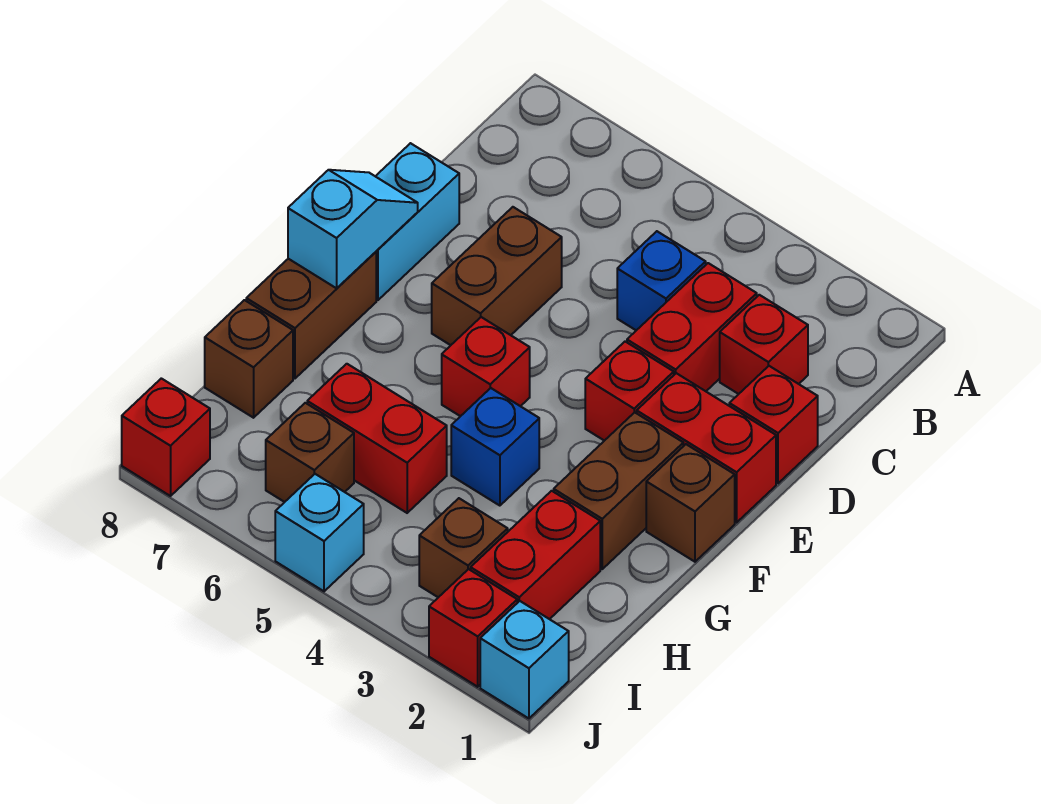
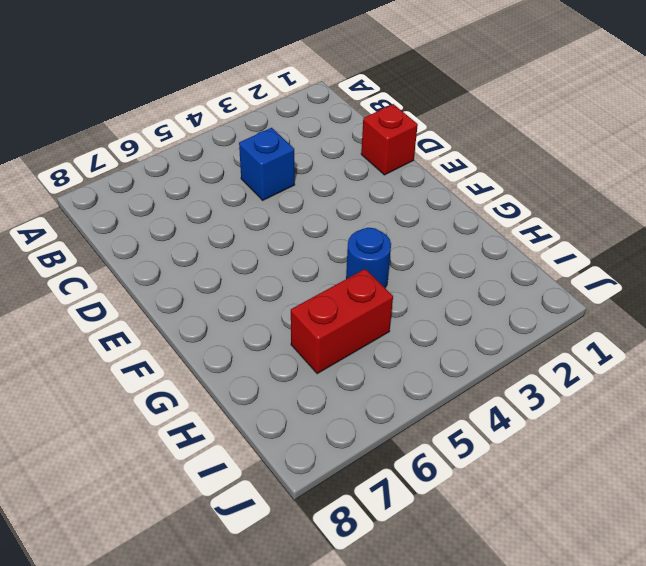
blue 1x1 round brick [346,228,391,288] -> blue 1x1 brick [451,388,539,506]
none -> red 1x1 brick [720,295,808,394]
none -> red 1x2 brick [627,263,757,391]
none -> brown 1x2 brick [432,207,562,345]

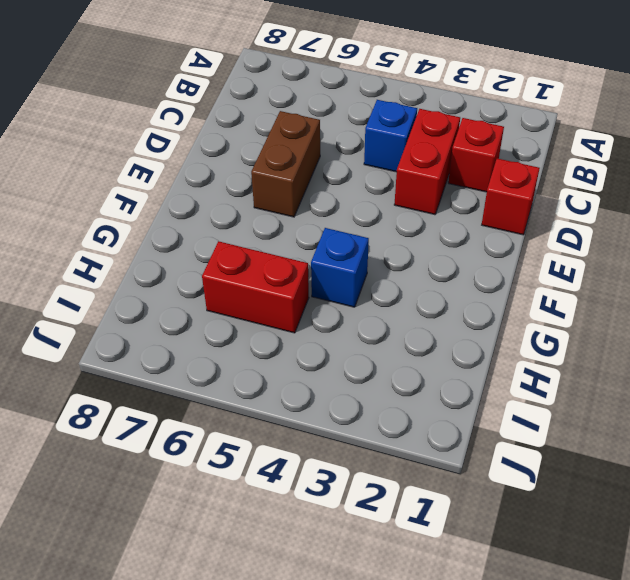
none -> cyan 1x2 brick [375,143,459,300]
none -> red 1x2 brick [637,373,776,523]
none -> red 1x1 brick [585,342,674,441]

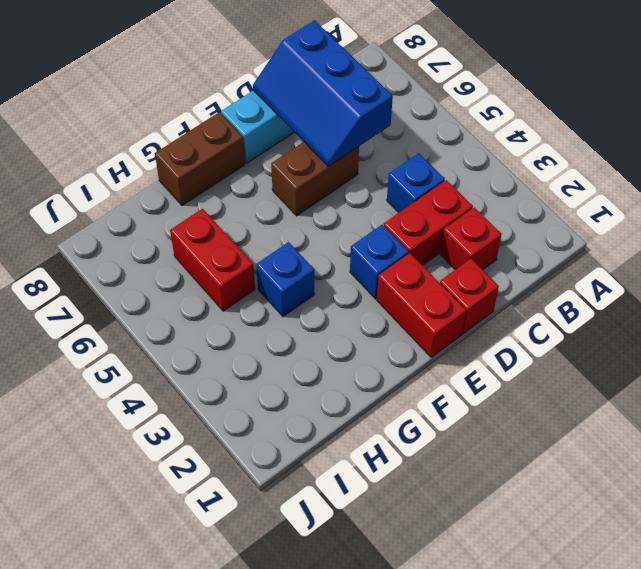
blue 2x3 slope [253,20,393,167] -> none
blue 1x1 brick [350,225,409,299] -> red 1x1 brick [585,342,674,441]
none -> brown 1x1 brick [646,444,735,562]
none -> brown 1x2 brick [554,412,683,569]
none -> red 1x1 brick [442,317,530,416]

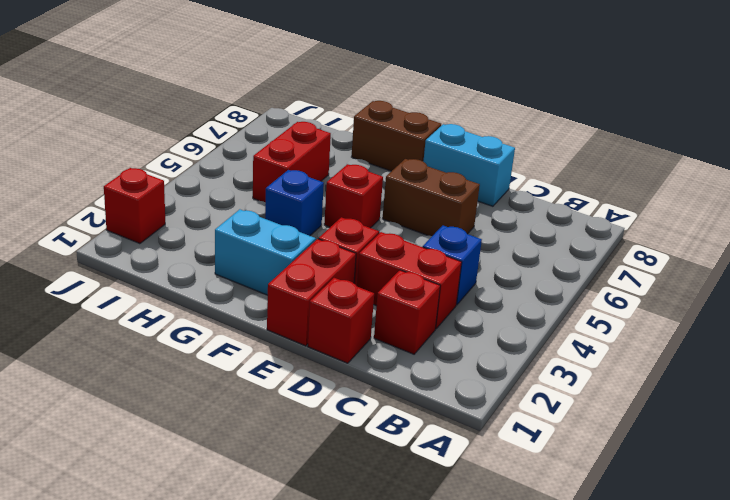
cyan 1x2 brick [215,209,316,295] -> brown 1x2 brick [554,412,683,569]
none -> brown 1x1 brick [646,444,735,562]
none -> red 1x2 brick [471,491,600,619]
none -> brown 1x1 brick [205,300,293,418]

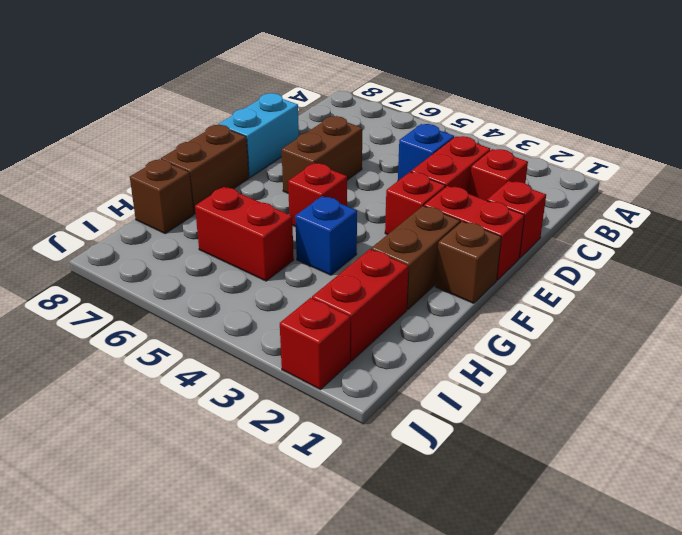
none -> brown 1x1 brick [419,498,508,597]
none -> brown 1x1 brick [266,403,354,502]
none -> cyan 1x1 brick [480,601,569,718]

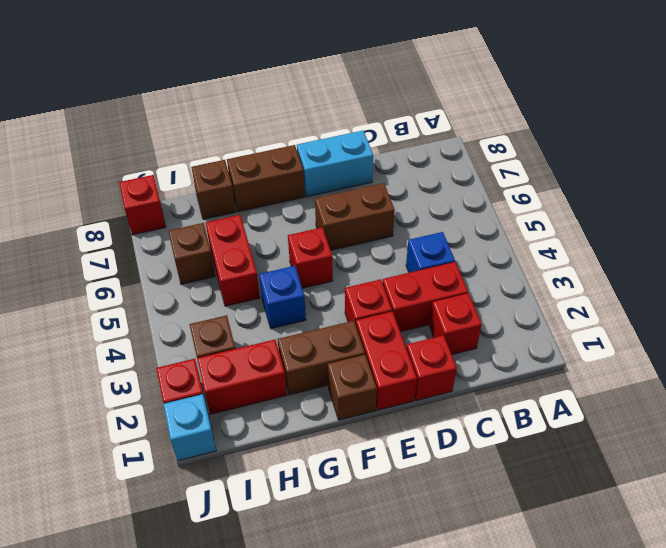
none -> cyan 1x1 brick [275,474,364,591]
none -> cyan 1x2 slope [288,170,418,288]

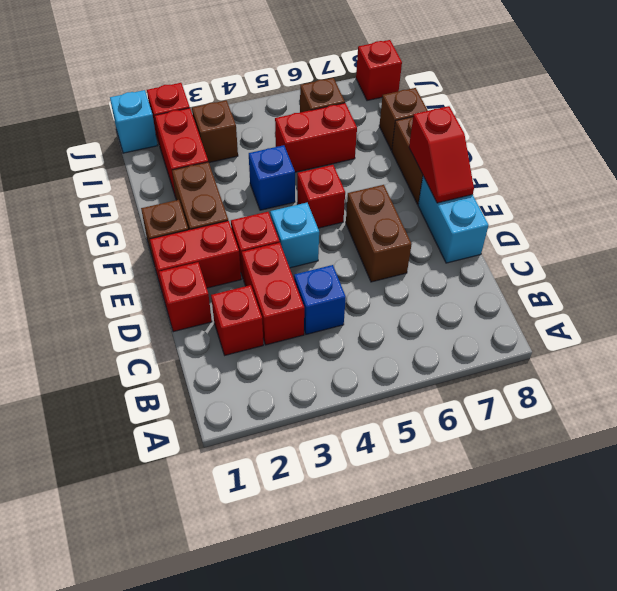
cyan 1x1 brick [270,203,319,268] -> cyan 1x1 brick moved to [275,474,364,591]
red 1x2 slope [409,106,474,203] -> cyan 1x2 slope [288,170,418,288]

